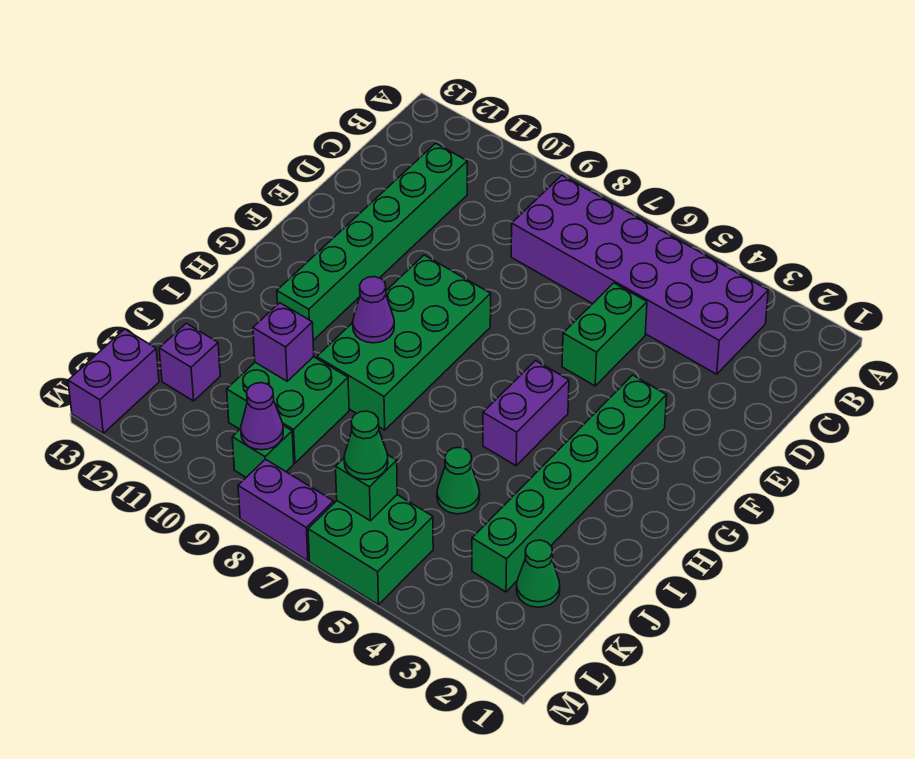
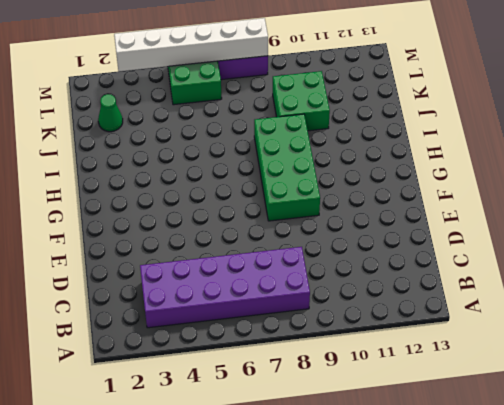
white 1x6 brick [114,18,268,72] -> none
none -> green 1x6 brick [277,143,467,340]
none -> green 1x2 brick [562,283,647,386]
none -> green 1x6 brick [472,375,667,592]

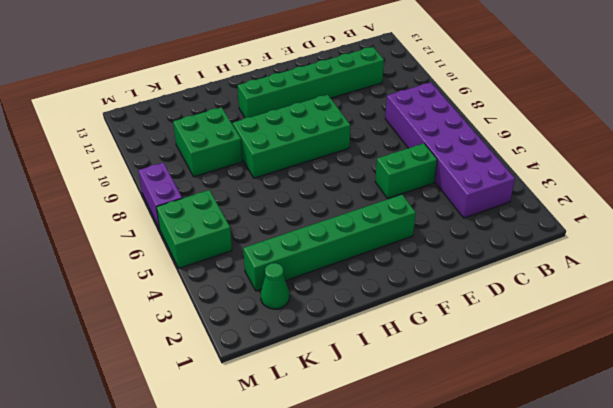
none -> purple 1x2 brick [483,361,569,466]
none -> green 1x1 cone [437,448,480,514]
none -> purple 1x1 brick [159,323,220,401]

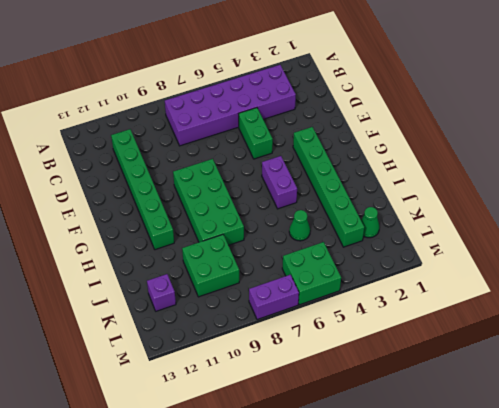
none -> green 1x1 brick [232,426,294,477]
none -> purple 1x2 brick [68,329,159,433]
none -> purple 1x1 cone [353,277,394,343]

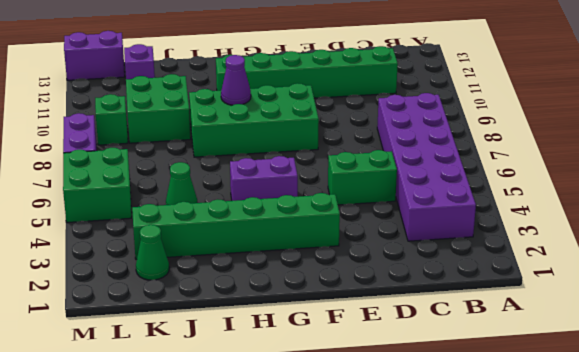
none -> purple 1x1 brick [253,303,314,381]
none -> green 1x1 brick [336,455,397,521]
none -> purple 1x1 cone [241,383,283,450]

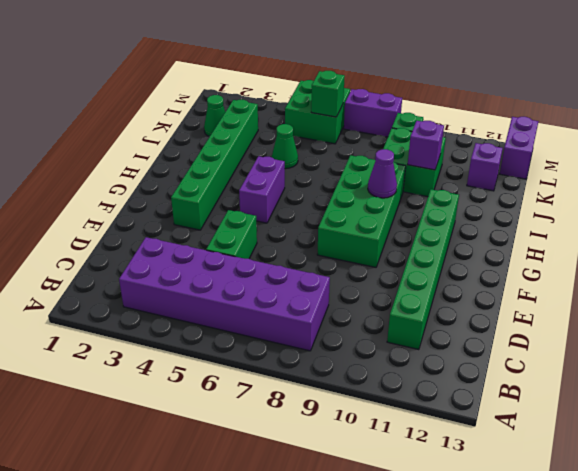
none -> purple 1x1 cone [241,383,283,450]
none -> green 1x1 cone [344,411,388,480]

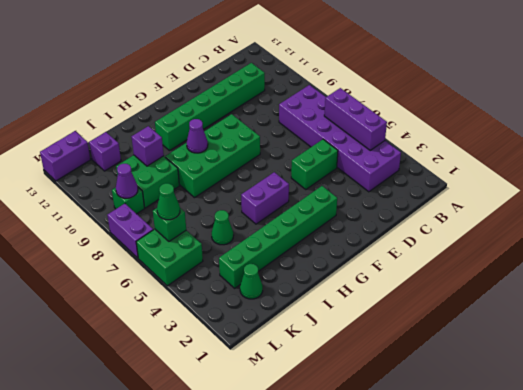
purple 1x3 brick [324,88,387,150] -> none

